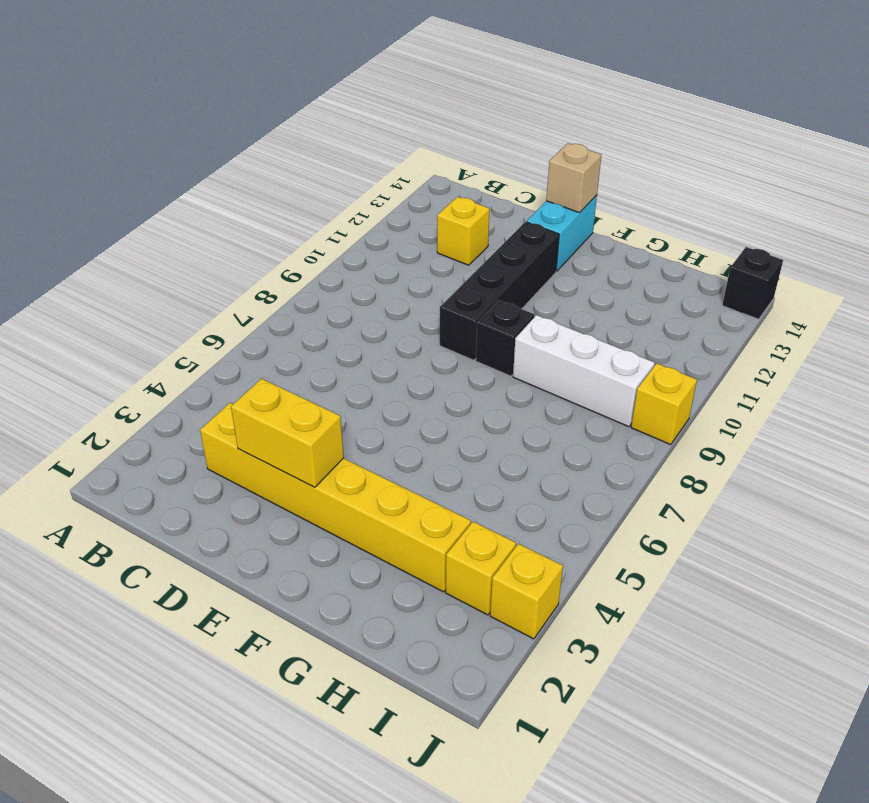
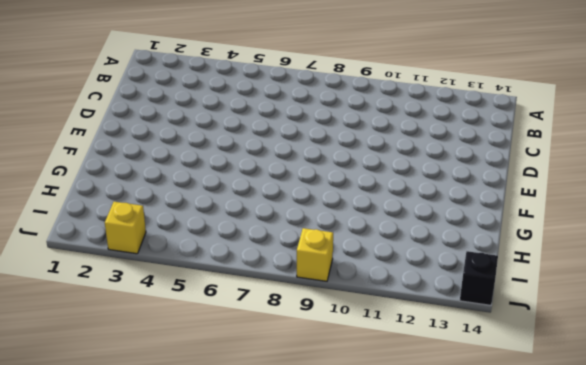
none -> yellow 1x6 brick [200,403,471,592]
none -> yellow 1x1 brick [437,197,490,265]
none -> black 1x4 brick [440,222,559,360]

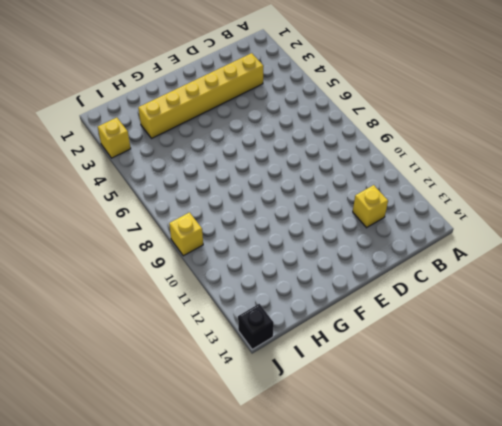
none -> black 1x4 brick [440,222,559,360]
none -> cyan 1x2 brick [527,195,597,271]
none -> black 1x1 brick [476,300,535,376]

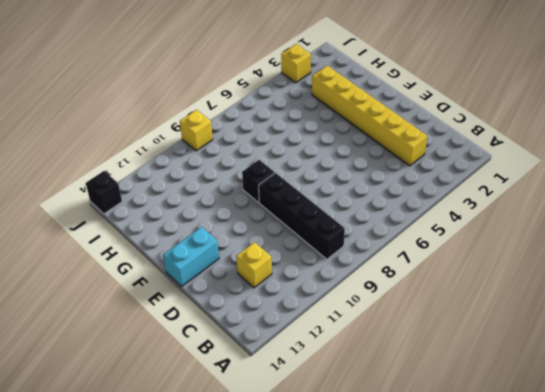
black 1x4 brick [259,173,345,259] -> black 1x4 brick turned to [440,222,559,360]
none -> white 1x3 brick [513,315,655,427]
none -> yellow 1x1 brick [446,522,516,615]
none -> yellow 1x2 brick [231,379,344,487]

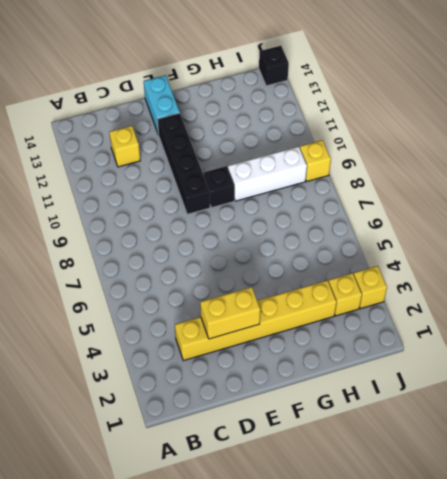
none -> tan 1x1 brick [546,143,601,213]

